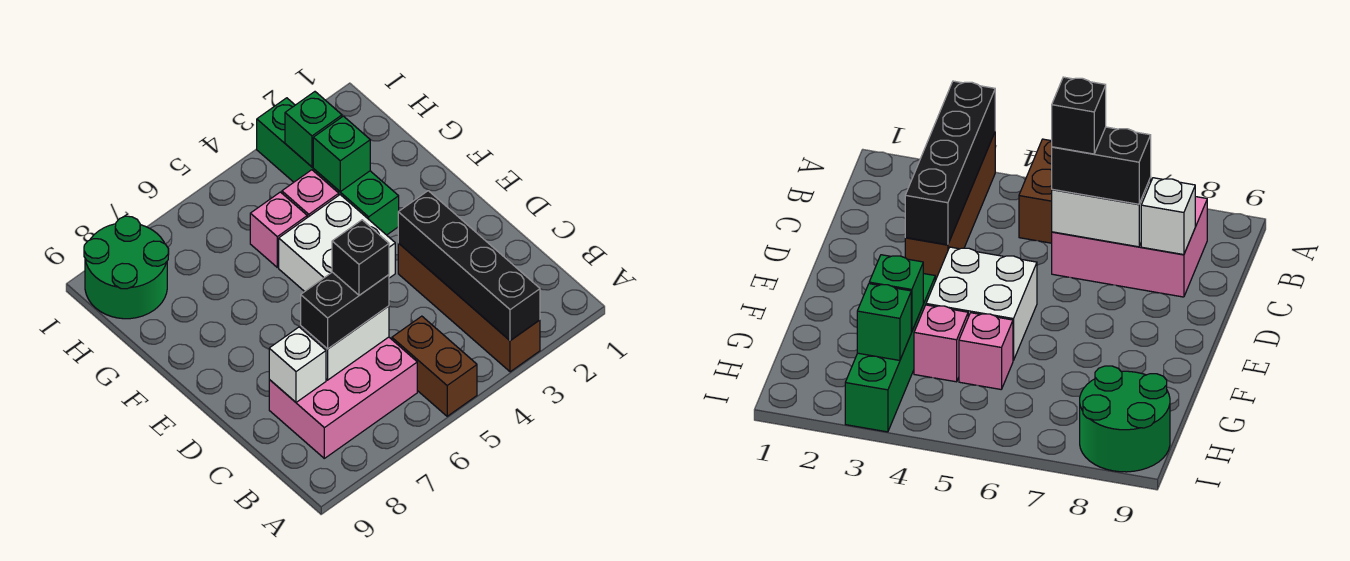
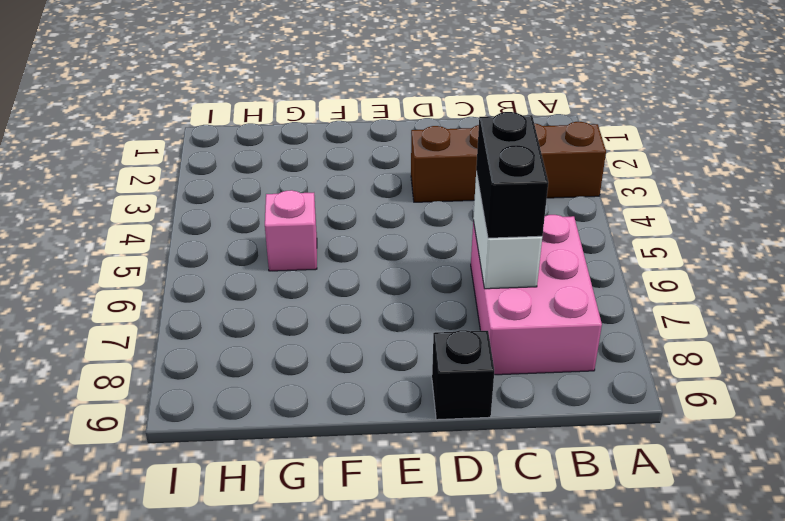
black 1x1 brick [432,330,494,420] -> black 1x1 brick moved to [332,220,389,295]
none -> brown 1x2 brick [392,316,477,416]
none -> white 2x2 brick [279,195,395,292]
none -> green 1x4 brick [257,98,399,235]

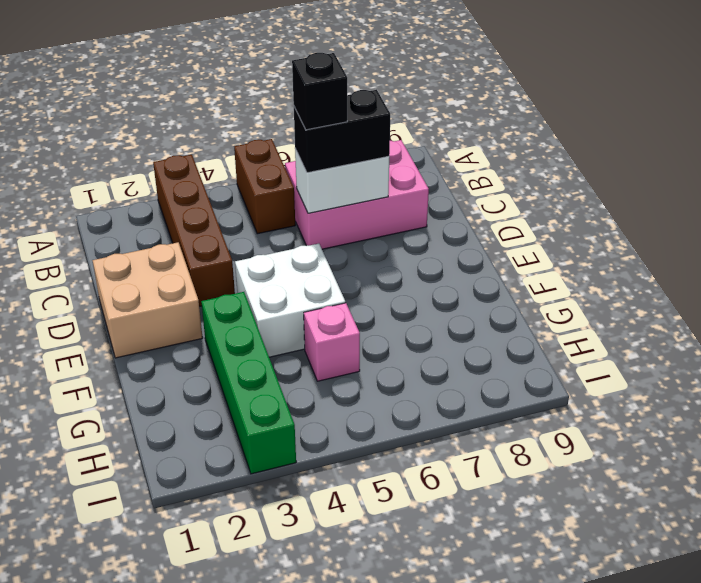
tan 2x2 brick [92,242,203,358] -> none
none -> pink 1x1 brick [282,170,339,217]
none -> green 2x2 round brick [84,216,169,319]
none -> black 1x4 brick [398,191,540,341]

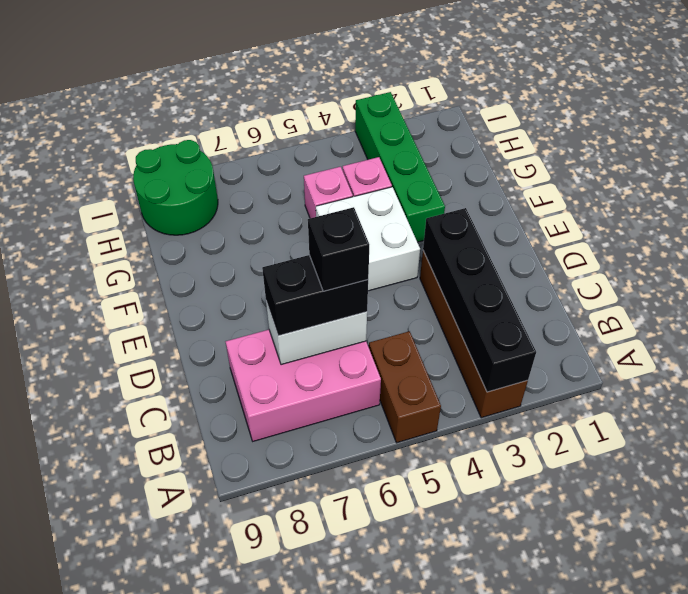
none -> white 1x1 brick [269,327,326,402]
none -> green 1x1 brick [313,116,370,192]
none -> green 1x1 brick [285,92,342,167]

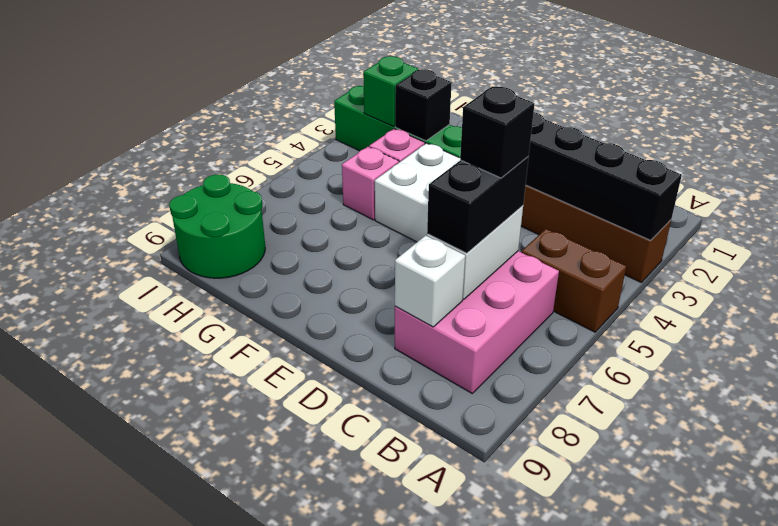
black 1x1 brick [395,69,452,141] -> green 1x1 brick [313,116,370,192]

